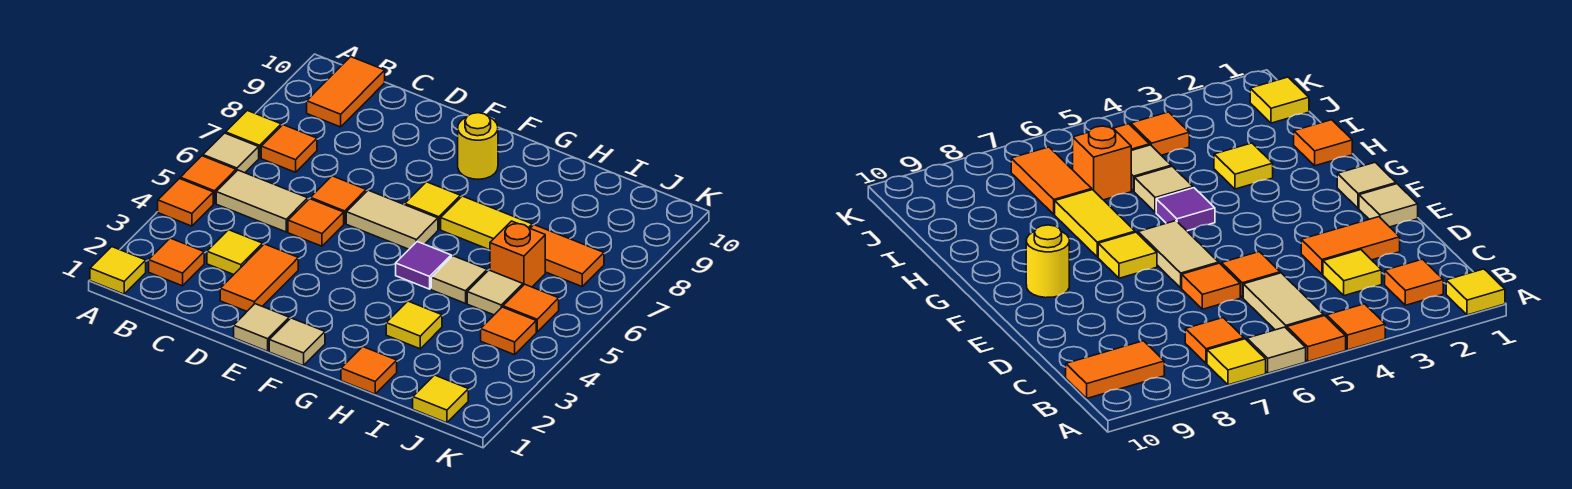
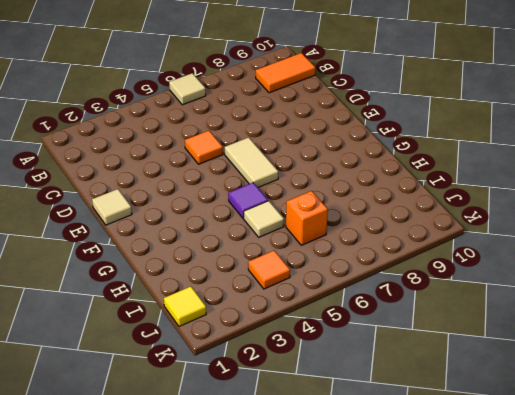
none -> yellow 1x1 tile [90,247,146,294]
none -> orange 1x1 tile [158,179,213,226]
none -> orange 1x1 tile [180,156,236,203]

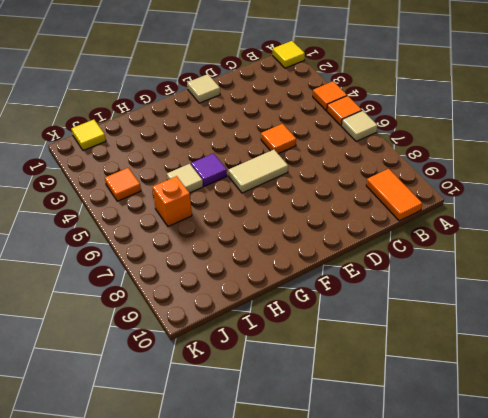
none -> yellow 1x1 tile [226,110,281,158]
none -> orange 1x1 tile [149,238,204,286]
none -> tan 1x2 tile [216,170,308,232]

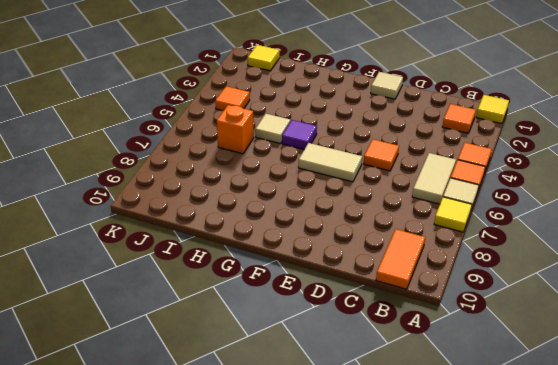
tan 1x2 tile [412,153,456,204] -> tan 1x2 tile turned to [216,170,308,232]
none -> orange 1x1 tile [261,125,317,172]
none -> yellow 1x1 tile [207,230,263,275]
none -> orange 1x2 tile [220,244,298,311]

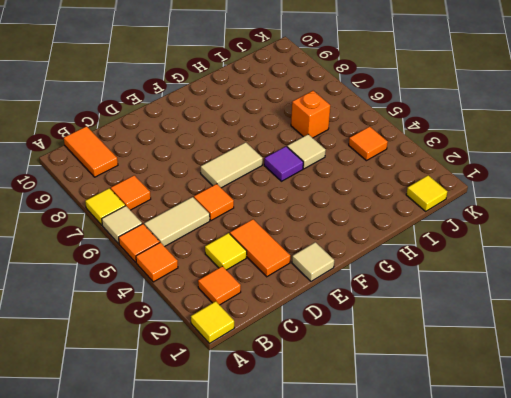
none -> orange 1x1 tile [311,176,366,224]
none -> tan 1x1 tile [269,318,325,366]
none -> yellow 1x1 tile [405,182,460,229]

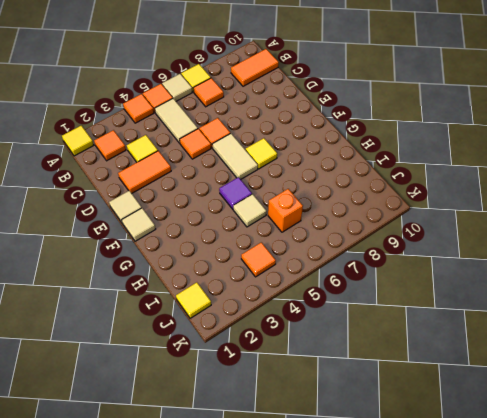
none -> yellow 1x1 round brick [458,113,498,179]
none -> yellow 1x2 tile [441,196,532,250]
none -> orange 1x1 tile [341,347,397,394]

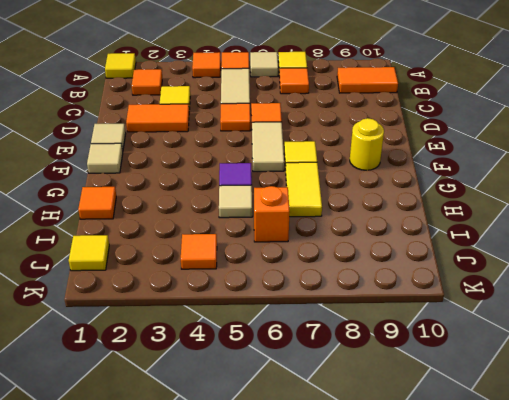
none -> yellow 1x1 tile [386,301,442,349]
none -> tan 1x1 tile [467,270,523,315]
none -> orange 1x2 tile [530,225,604,286]

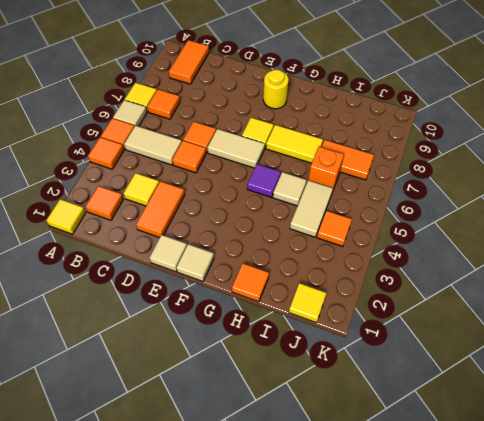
tan 1x2 tile [290,180,333,237] -> tan 1x1 tile [467,270,523,315]
none -> yellow 1x1 tile [386,301,442,349]
none -> orange 1x1 tile [503,284,559,332]

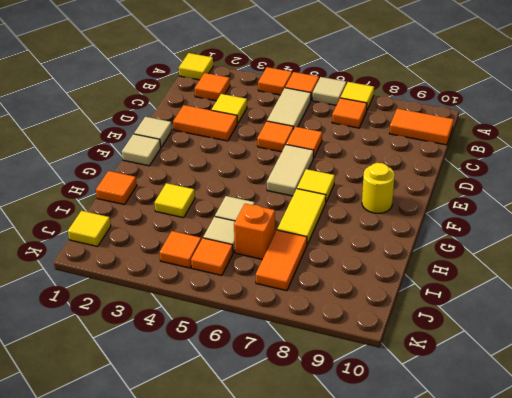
none -> purple 1x1 tile [396,242,451,289]

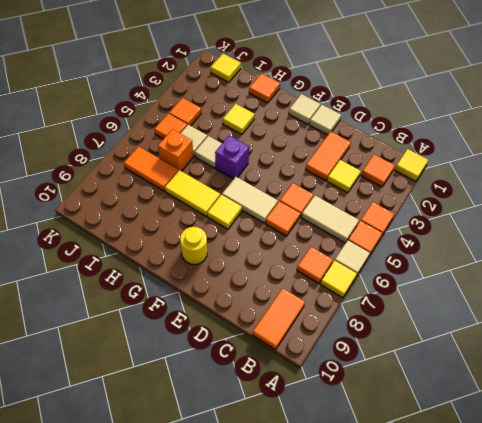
purple 1x1 brick [215,136,249,179] -> purple 1x1 tile [396,242,451,289]

